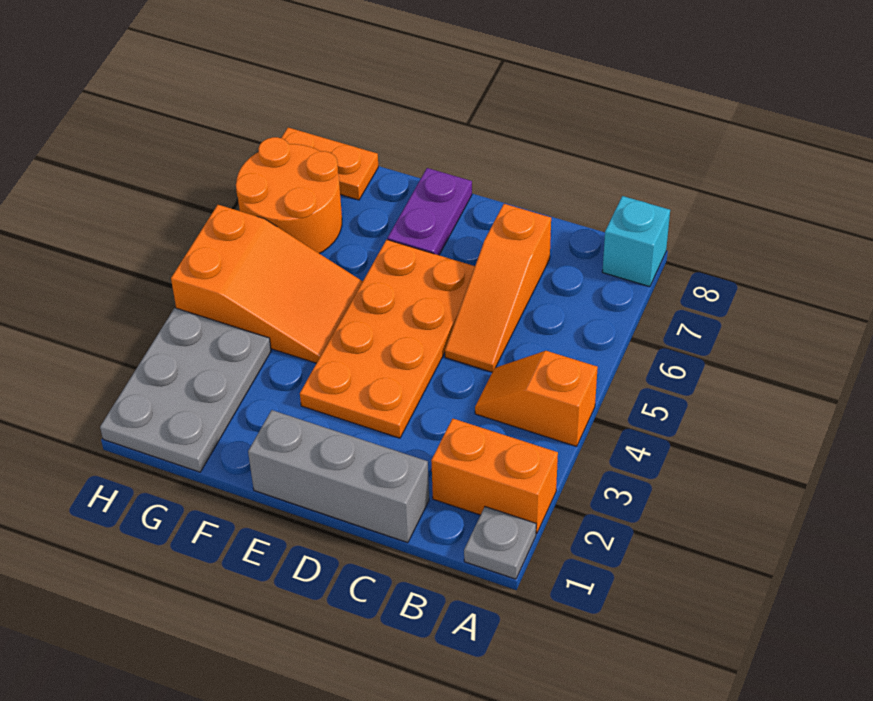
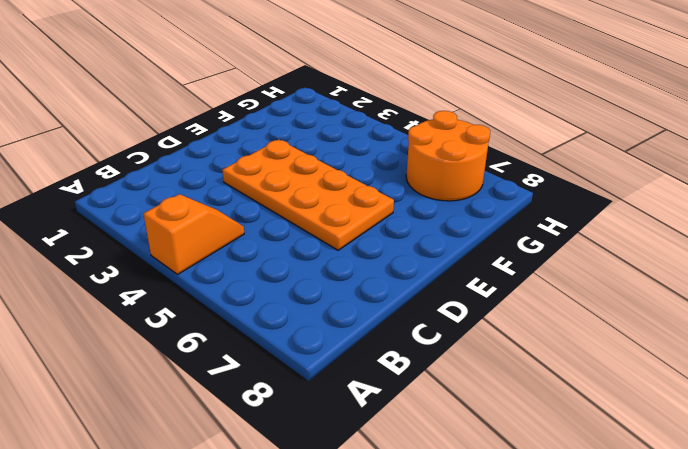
none -> grey 1x1 plate [464,507,536,579]
none -> orange 1x2 brick [431,419,558,534]
none -> cyan 1x1 brick [602,196,670,287]

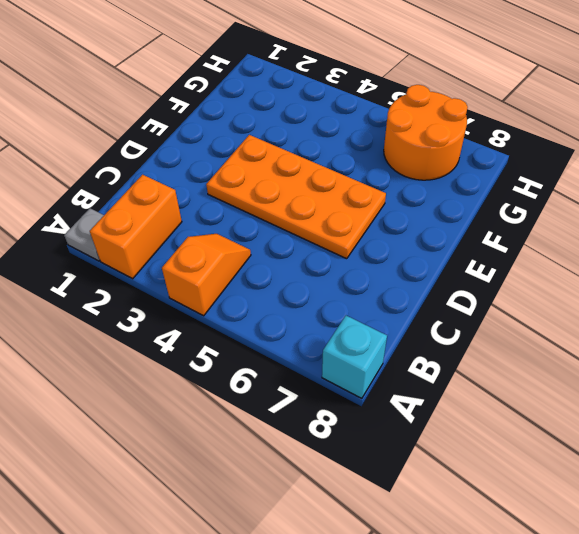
none -> grey 1x3 brick [248,410,429,543]
none -> orange 1x3 slope [445,204,551,372]
none -> purple 1x2 plate [388,168,472,255]

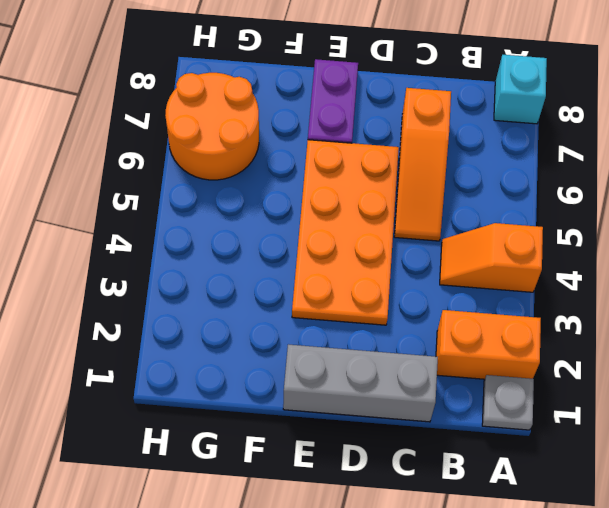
none -> orange 2x3 slope [171,205,363,363]
none -> grey 2x3 plate [100,308,271,472]
none -> orange 1x2 plate [281,128,378,200]

